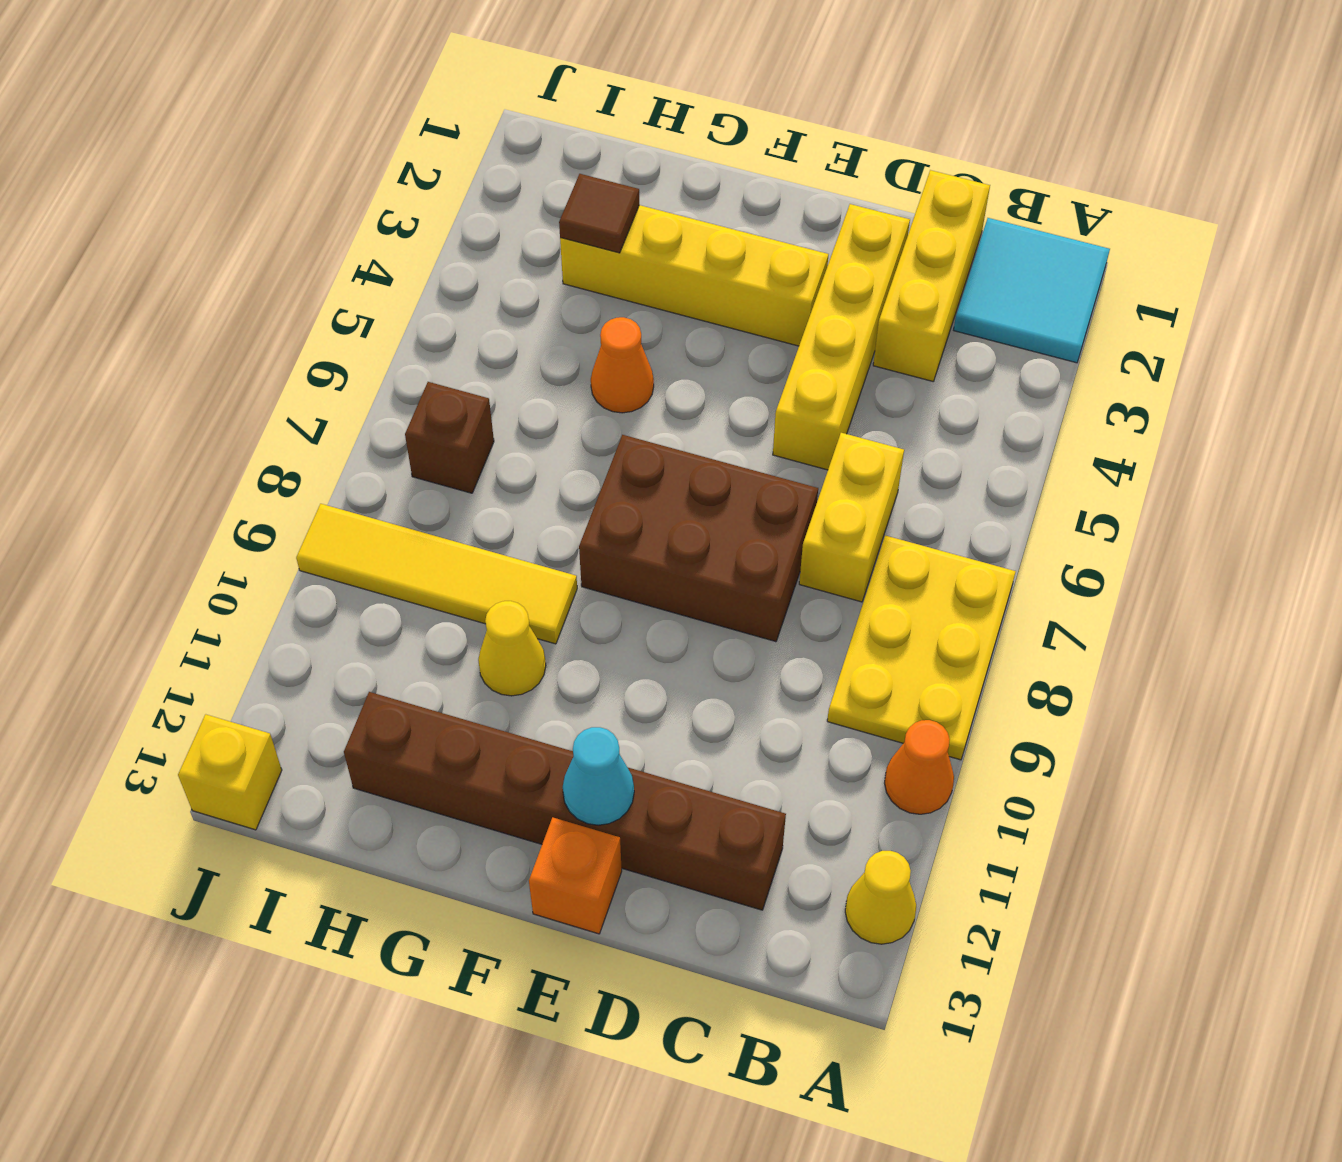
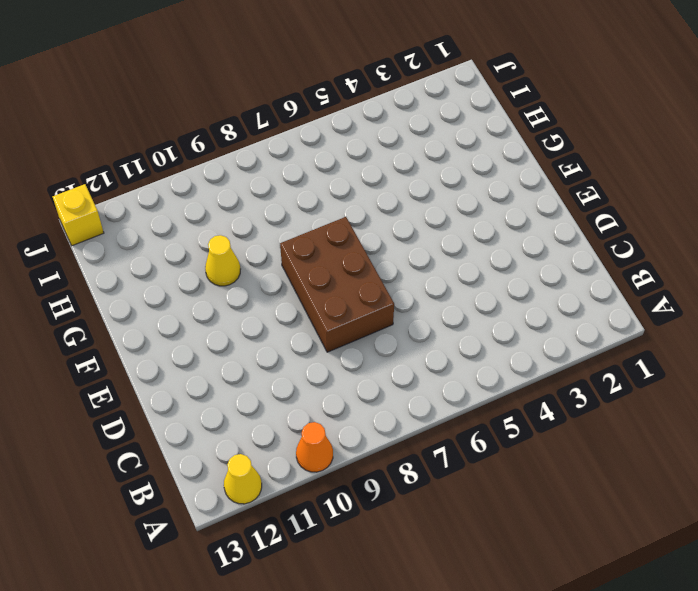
none -> cyan 2x2 tile [954,218,1110,363]
none -> yellow 2x3 plate [827,535,1016,760]
none -> yellow 1x3 brick [873,170,990,381]

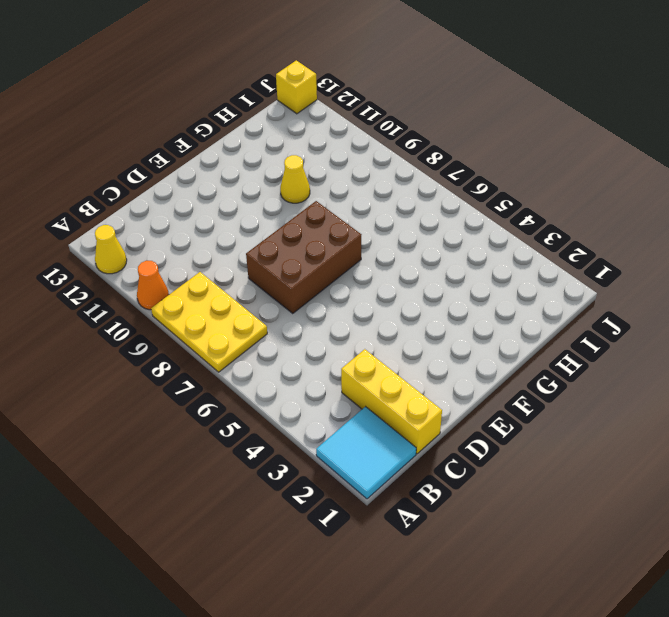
none -> yellow 1x2 brick [799,433,904,602]
none -> brown 1x6 brick [344,692,786,910]
none -> yellow 1x4 brick [773,204,910,470]

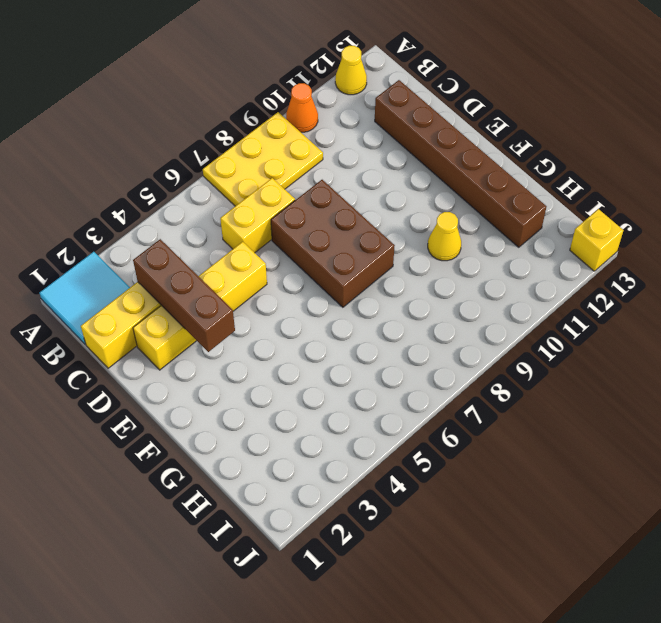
brown 1x3 brick [133,239,235,352] -> none
none -> yellow 1x4 brick [560,205,829,346]
none -> orange 1x1 brick [529,817,622,934]
none -> orange 1x1 cone [591,317,654,413]

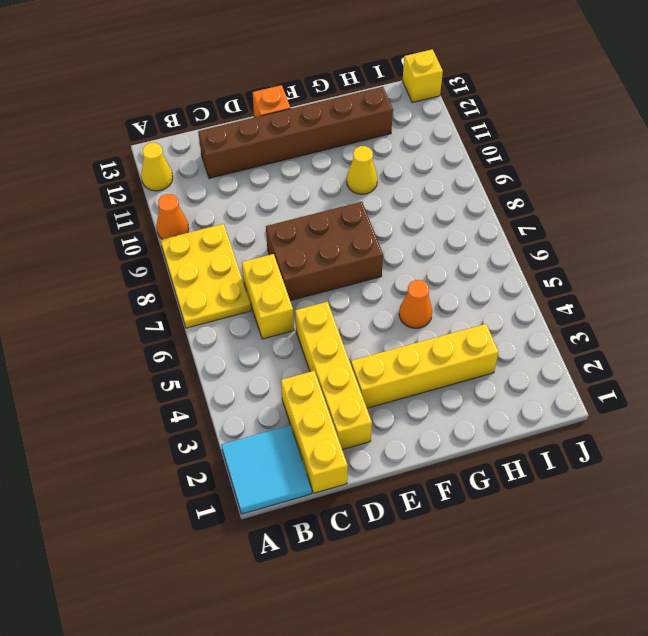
none -> yellow 1x4 tile [296,504,577,644]
none -> brown 1x1 brick [405,382,494,493]
none -> cyan 1x1 cone [563,727,634,825]

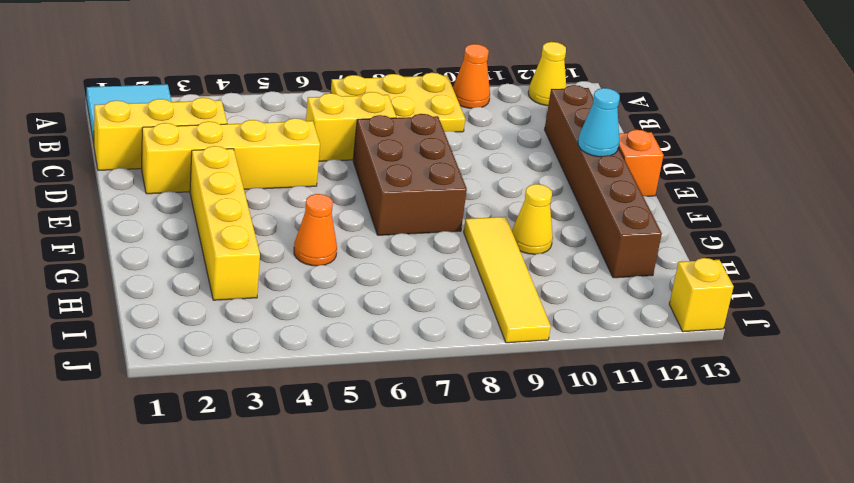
none -> brown 1x1 brick [405,382,494,493]
none -> brown 1x1 tile [559,174,639,253]

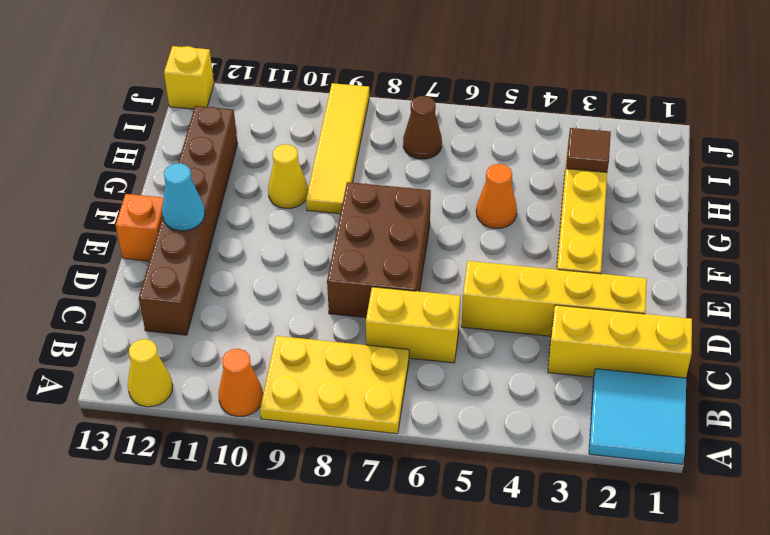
brown 1x1 cone [403,96,442,159] -> brown 1x1 brick [405,382,494,493]

